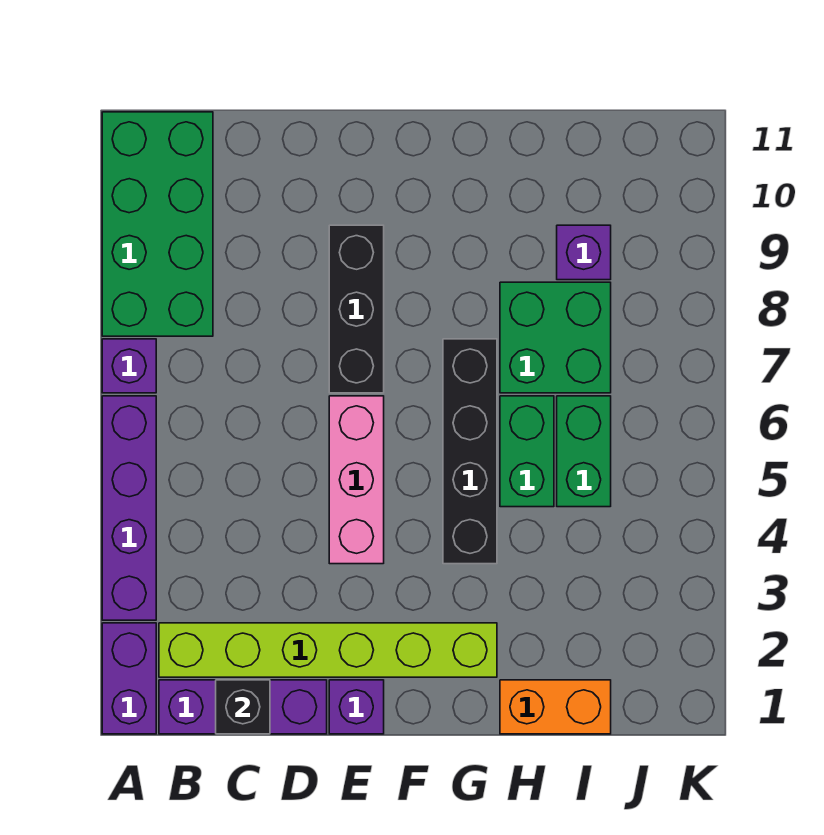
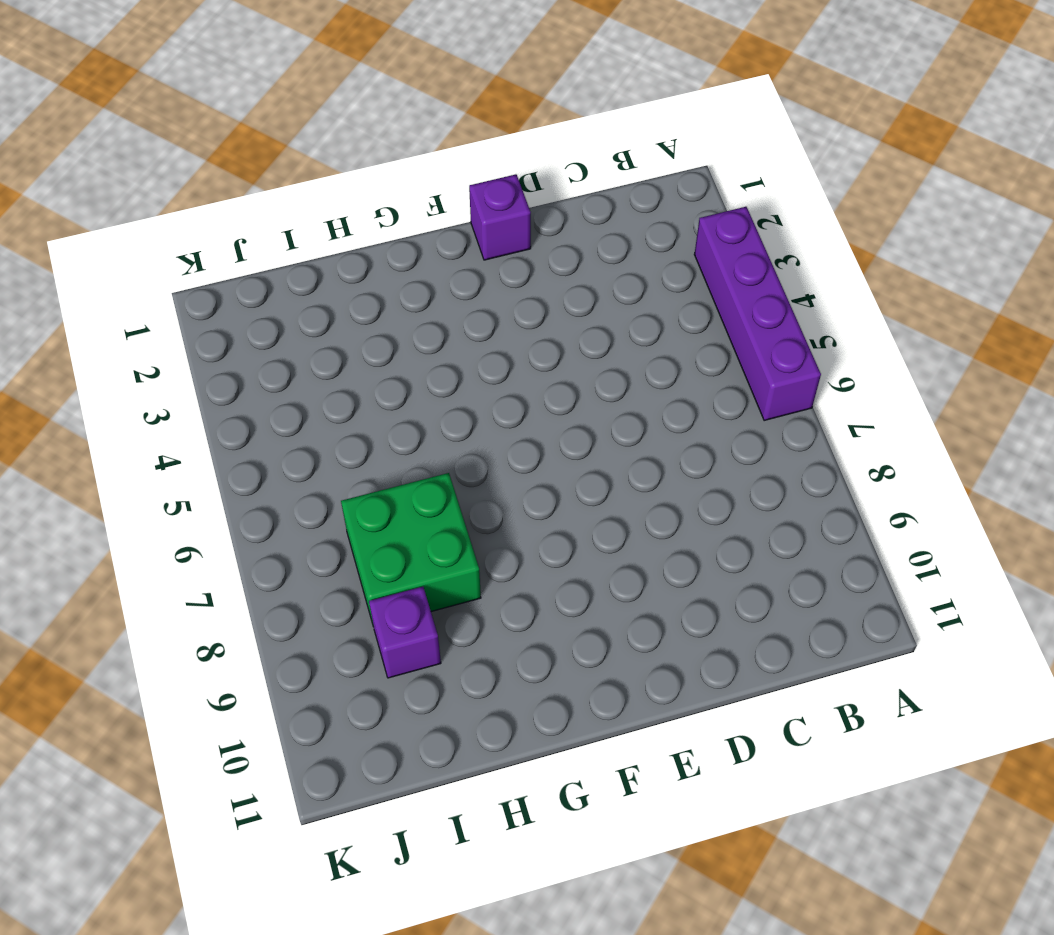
none -> purple 1x2 brick [102,623,156,734]
none -> purple 1x1 brick [102,339,156,393]
none -> green 2x4 brick [102,112,213,336]

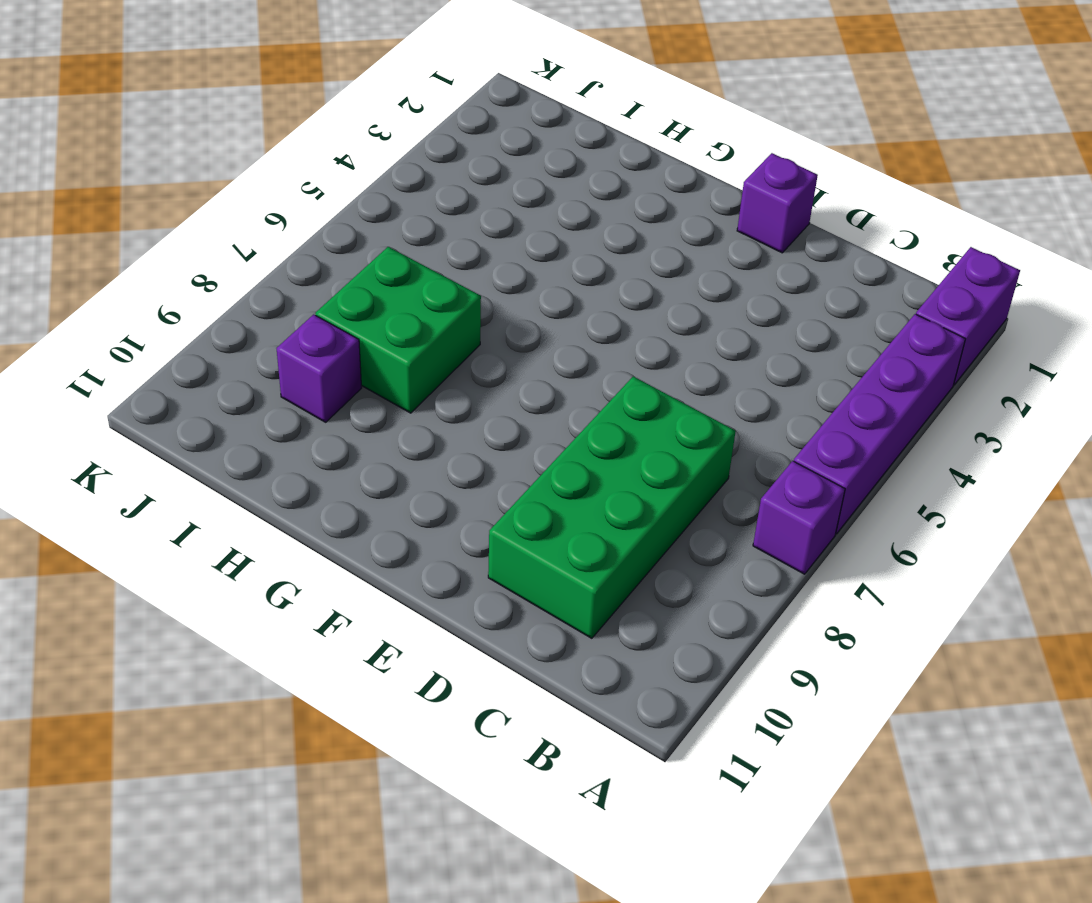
green 2x4 brick [488,377,736,638] -> green 2x4 brick moved to [102,112,213,336]
none -> purple 1x3 brick [159,680,327,734]
none -> lime 1x6 brick [159,623,497,677]
none -> pink 1x3 brick [329,396,384,564]

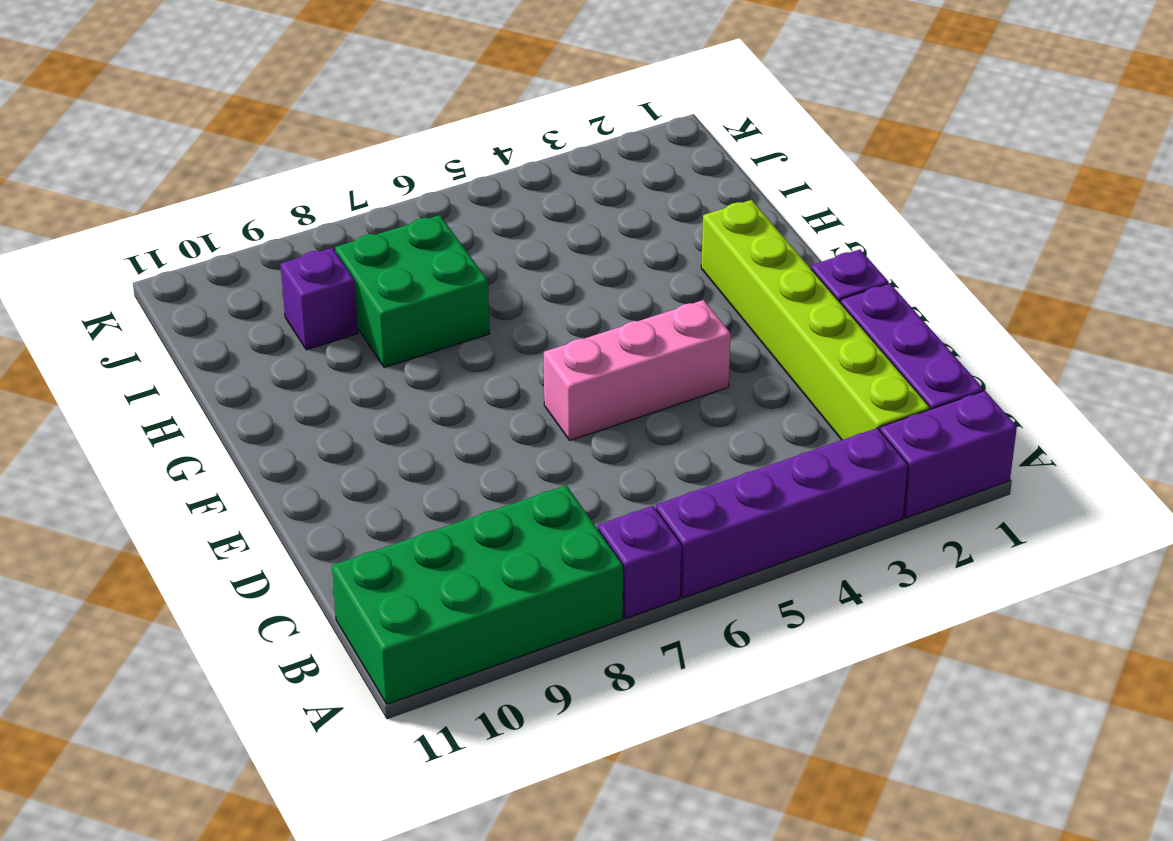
none -> black 1x3 brick [329,225,384,393]
none -> black 1x4 brick [443,339,497,564]
none -> orange 1x2 brick [500,680,611,734]

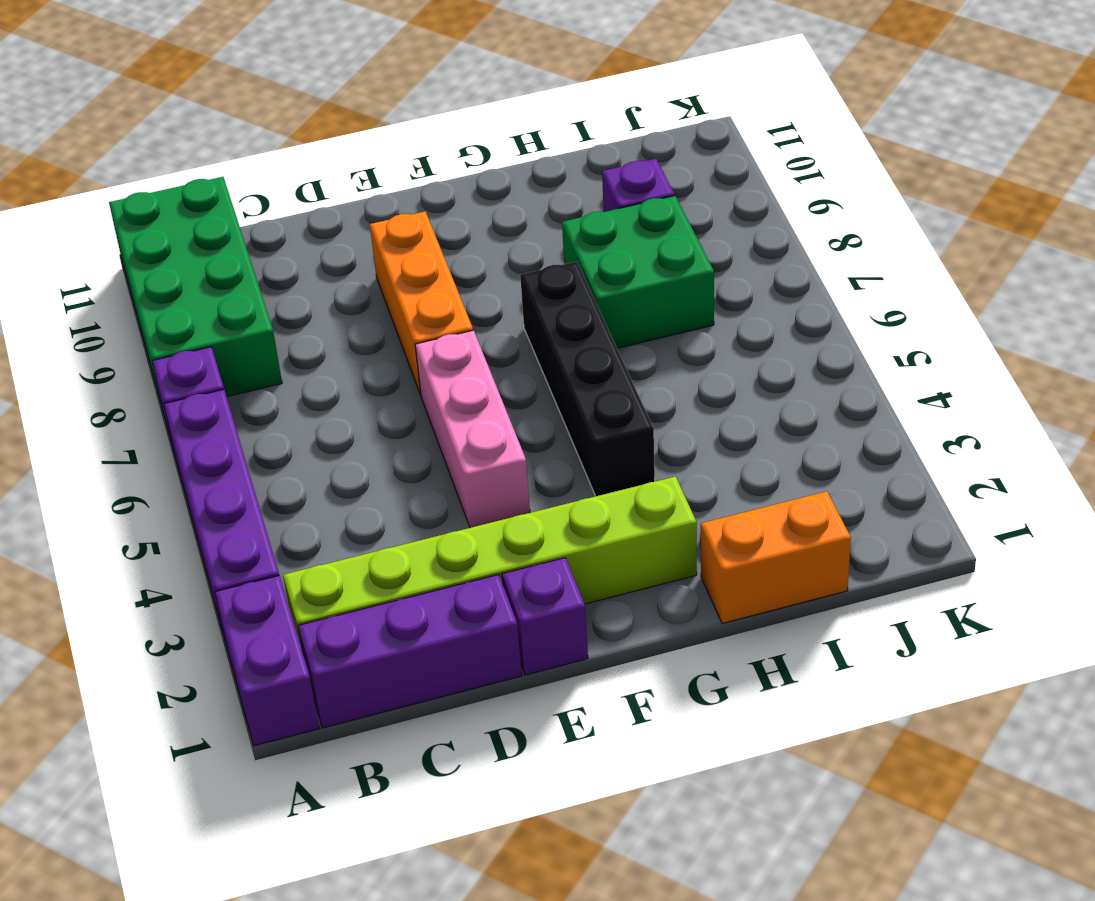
orange 1x3 brick [370,212,473,395] -> black 1x3 brick [329,225,384,393]
none -> green 1x2 brick [500,396,554,507]
none -> green 1x2 brick [557,396,611,507]
none -> black 1x1 brick [216,680,270,734]

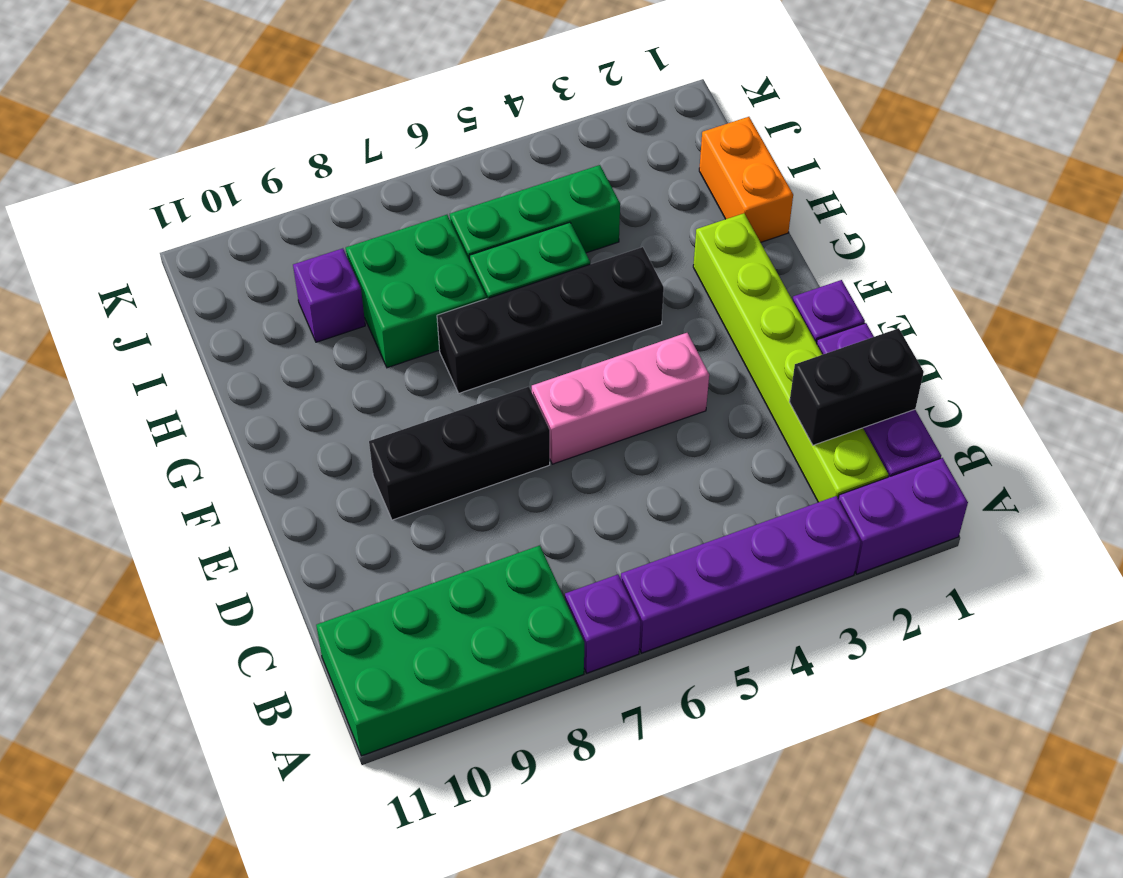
black 1x2 brick [789,328,924,445] -> black 1x1 brick [216,680,270,734]
green 1x3 brick [450,165,620,261] -> green 1x2 brick [557,396,611,507]

